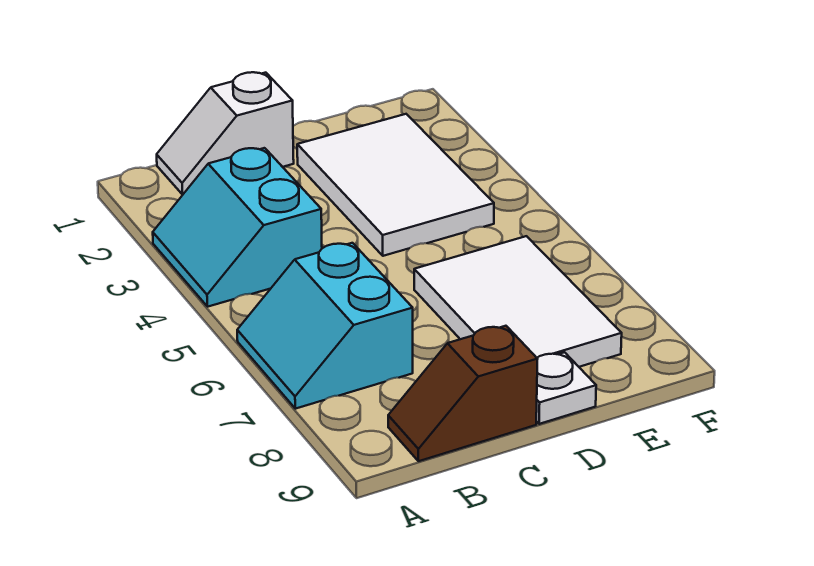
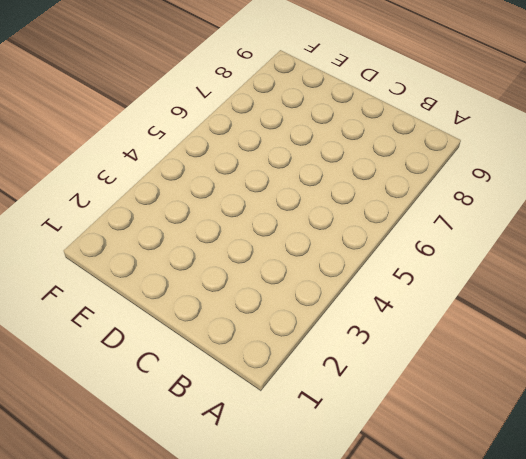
none -> cyan 2x2 slope [153,148,322,307]
none -> cyan 2x2 slope [237,243,413,409]

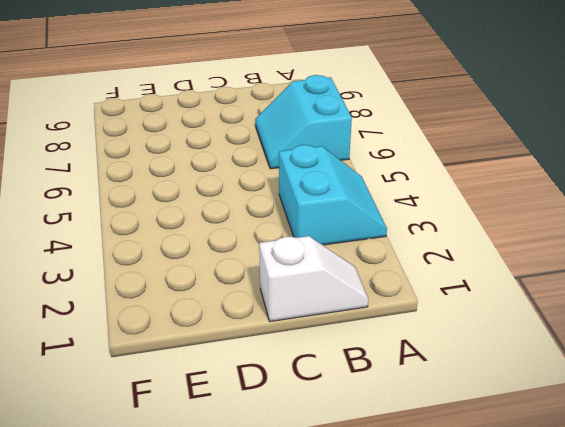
cyan 2x2 slope [255,75,352,169] -> cyan 2x2 slope turned to [237,243,413,409]
none -> brown 1x2 slope [388,326,537,461]
none -> white 2x3 tile [297,114,494,256]

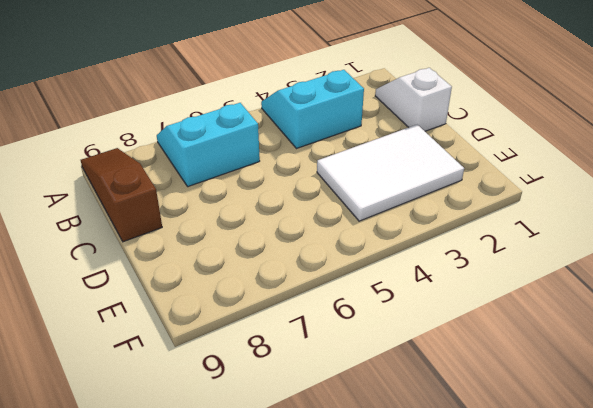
brown 1x3 slope [81,148,162,242] -> brown 1x2 slope [388,326,537,461]
none -> white 2x3 tile [414,236,622,367]
none -> white 1x1 plate [536,352,596,424]

